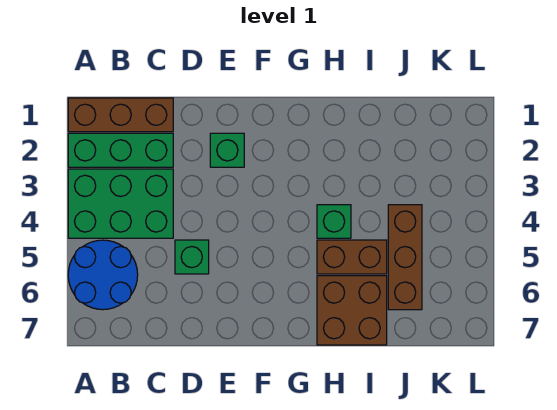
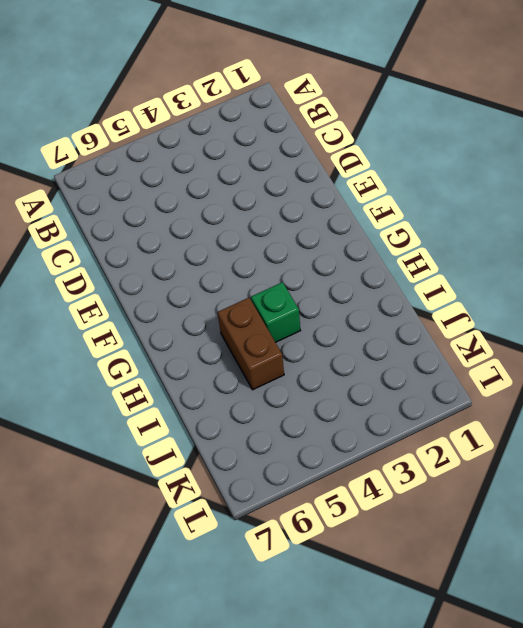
none -> brown 1x3 brick [68,98,173,132]
none -> green 1x3 brick [68,133,173,167]

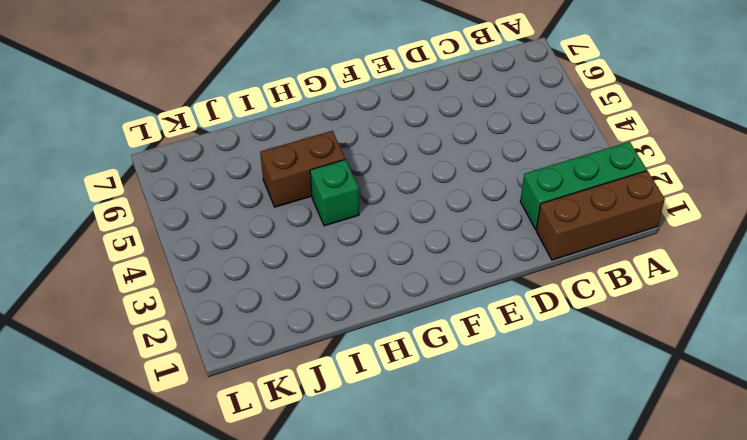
none -> green 2x3 brick [68,169,173,238]
none -> blue 2x2 round brick [68,240,138,310]

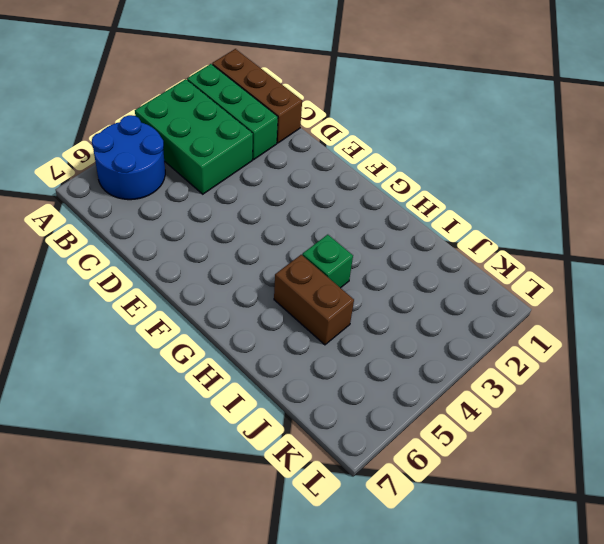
none -> green 1x1 brick [175,240,209,274]
none -> green 1x1 brick [210,133,244,167]

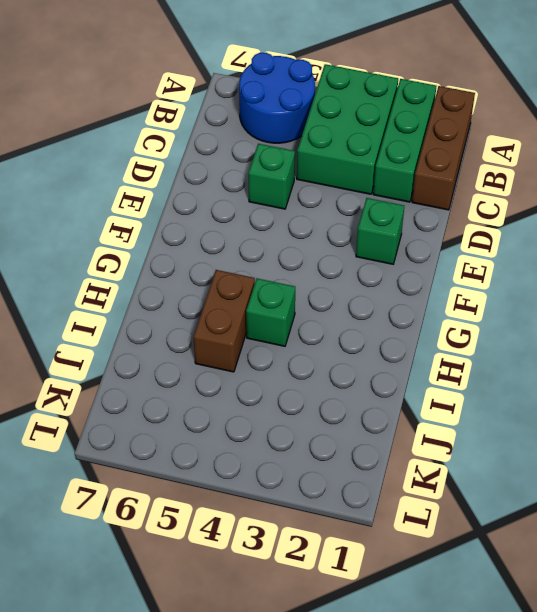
none -> brown 2x2 brick [317,276,387,345]
none -> brown 1x3 brick [388,205,422,310]

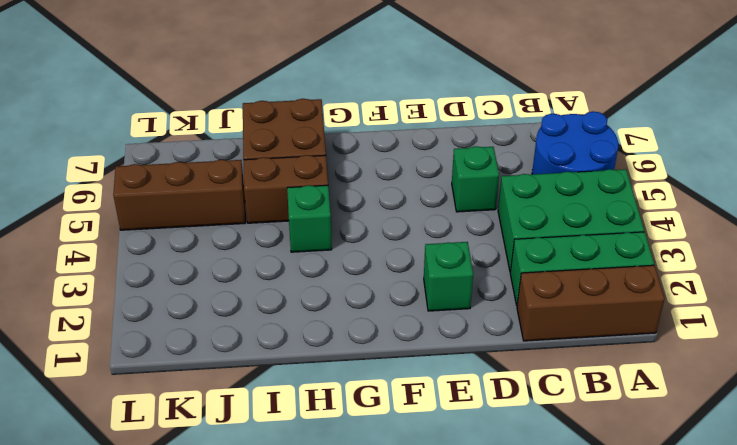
brown 1x3 brick [113,160,245,230] -> brown 1x3 brick turned to [388,205,422,310]

